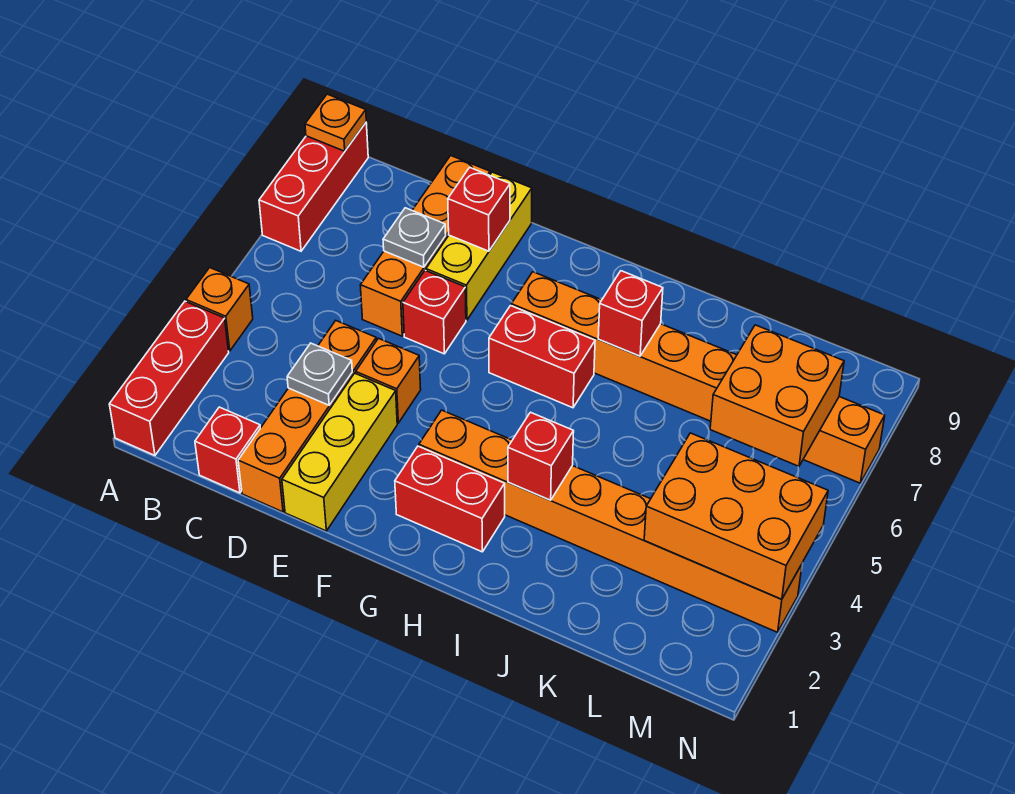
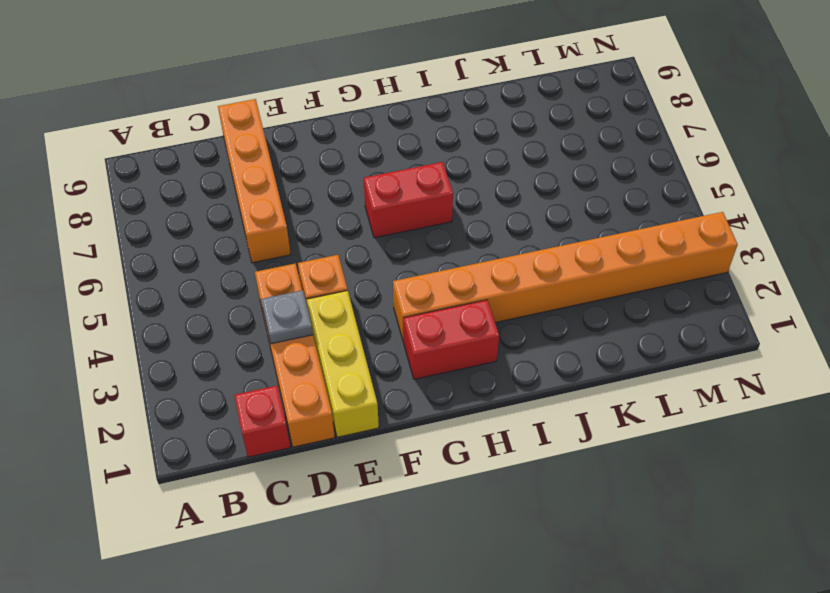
none -> red 1x3 brick [109,301,229,455]
none -> orange 1x1 brick [186,268,253,351]
none -> red 1x3 brick [259,123,368,251]

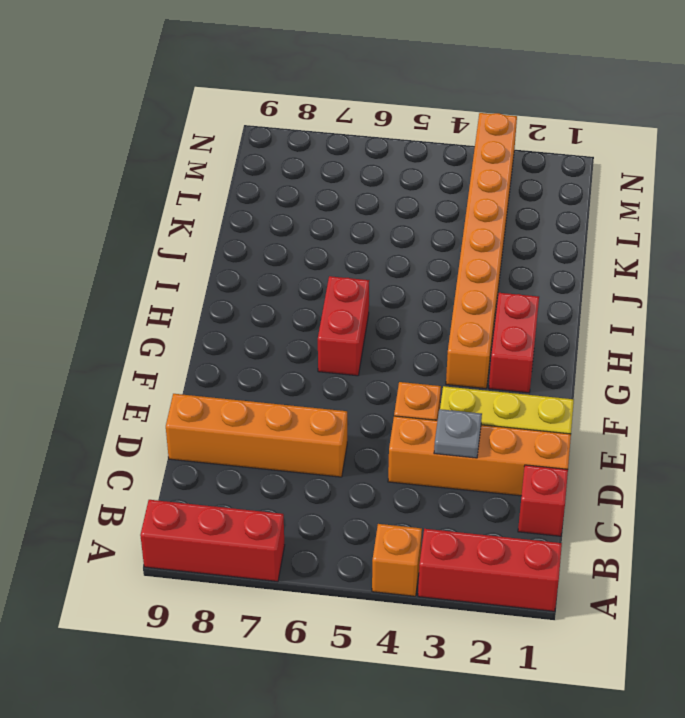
none -> red 1x1 brick [403,270,466,354]
none -> yellow 1x3 brick [426,172,532,320]
none -> orange 1x8 brick [511,272,885,483]

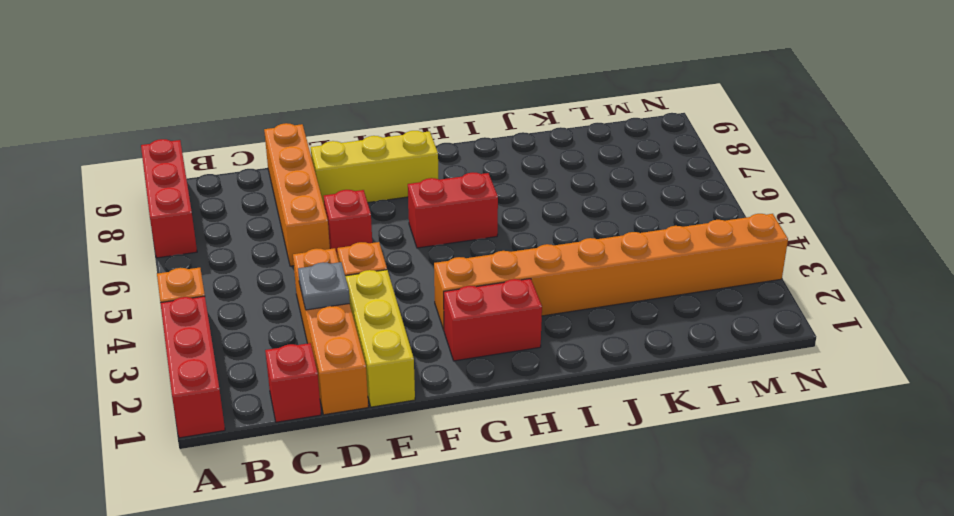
yellow 1x3 brick [311,131,438,204] -> yellow 1x3 brick turned to [426,172,532,320]
none -> orange 1x8 brick [511,272,885,483]
none -> orange 1x1 plate [305,94,366,151]
none -> grey 1x1 plate [383,208,446,267]

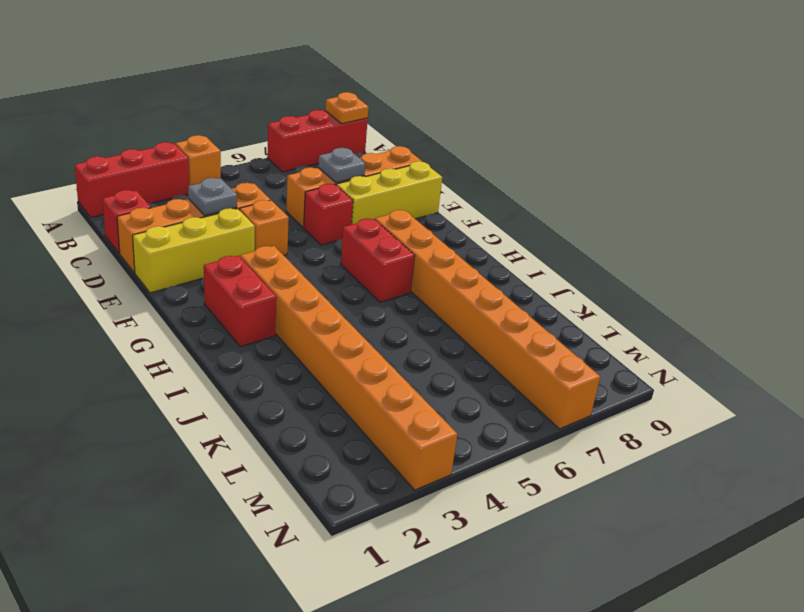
none -> red 1x1 brick [448,167,510,251]
none -> red 1x1 brick [508,412,574,500]
none -> red 1x1 brick [598,271,663,356]

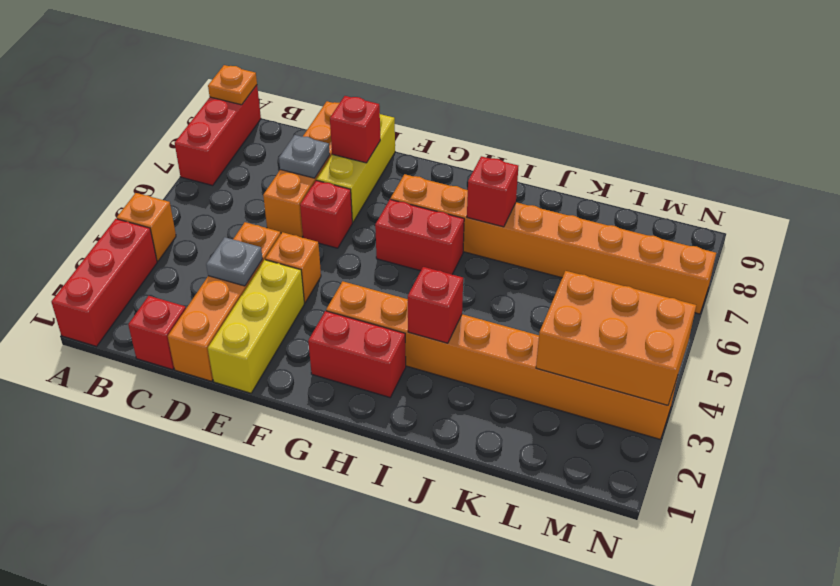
none -> orange 2x2 brick [710,325,844,466]

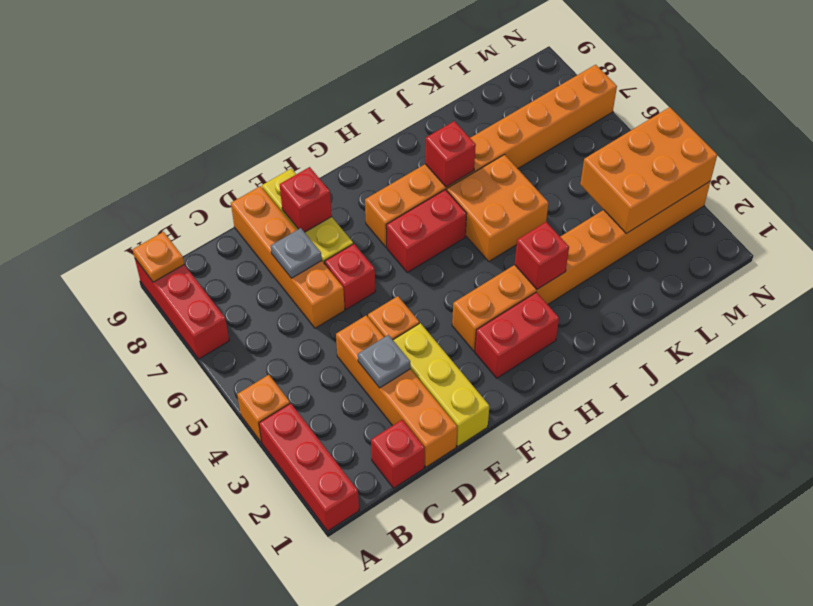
orange 2x2 brick [447,155,548,261] -> orange 2x2 brick moved to [710,325,844,466]

